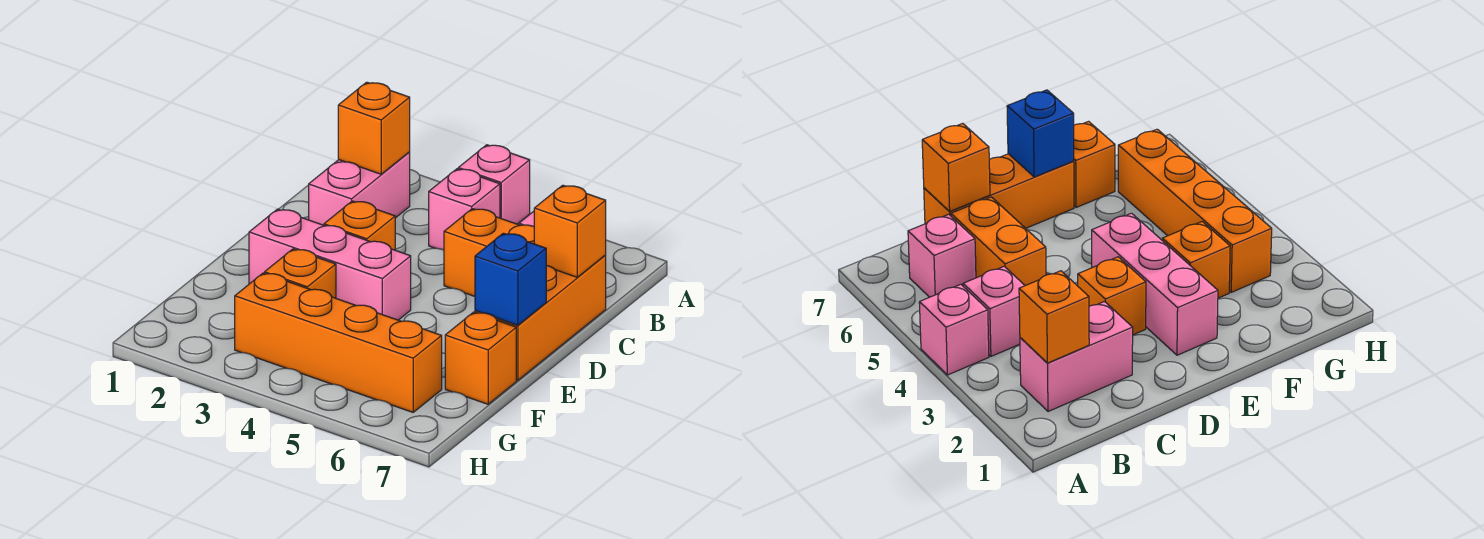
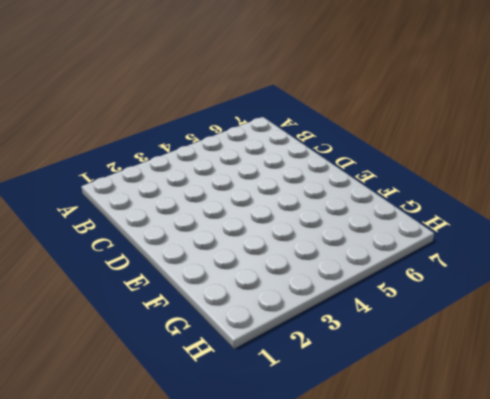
none -> pink 1x1 brick [458,145,530,224]
none -> pink 1x2 brick [309,152,410,225]
none -> pink 1x1 brick [429,169,500,250]

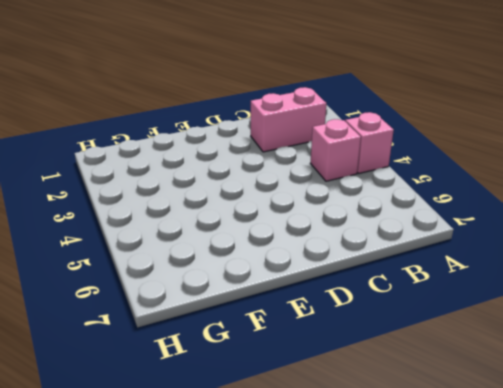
none -> pink 1x1 brick [908,214,976,297]
none -> orange 1x2 brick [444,209,534,296]
none -> orange 1x3 brick [475,255,606,380]

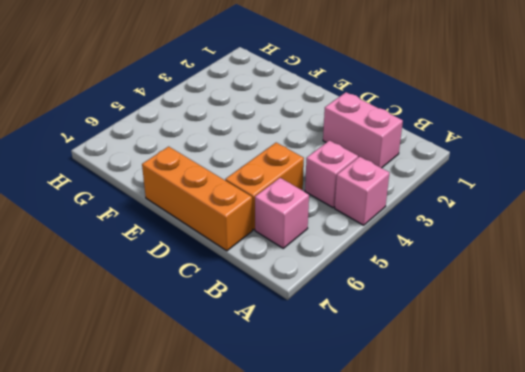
none -> orange 1x1 brick [324,201,395,250]
none -> pink 1x3 brick [249,209,411,320]
none -> orange 1x1 brick [265,249,336,298]

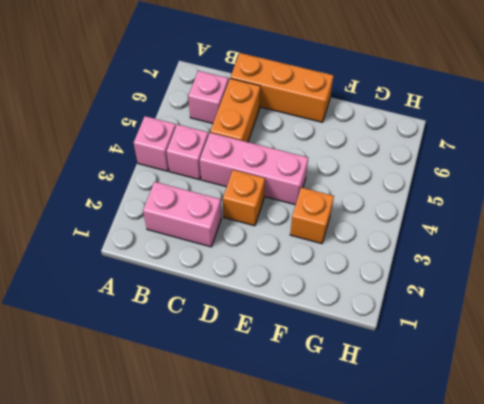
pink 1x3 brick [200,133,308,205] -> pink 1x3 brick turned to [249,209,411,320]
none -> orange 1x1 brick [445,312,516,404]
none -> orange 1x4 brick [235,273,442,412]
none -> orange 1x1 brick [338,82,410,174]

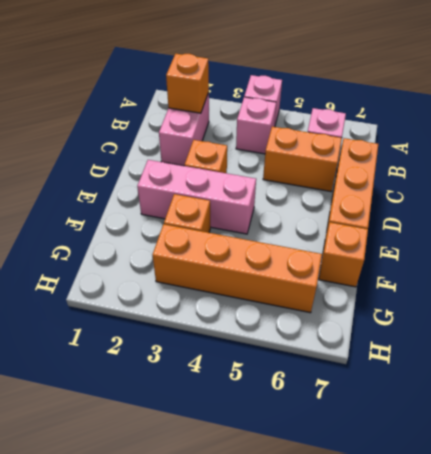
none -> orange 1x1 brick [534,185,606,277]
none -> blue 1x1 brick [475,233,546,325]

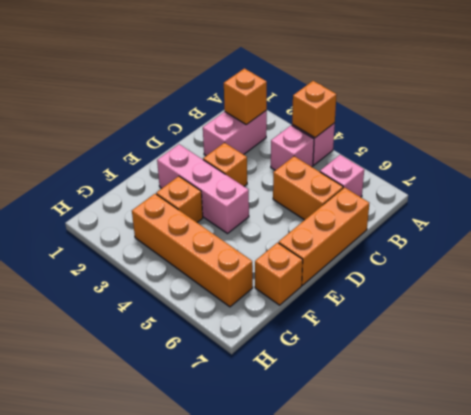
orange 1x1 brick [292,81,337,138] -> orange 1x1 brick moved to [534,185,606,277]
none -> blue 1x1 brick [475,233,546,325]

